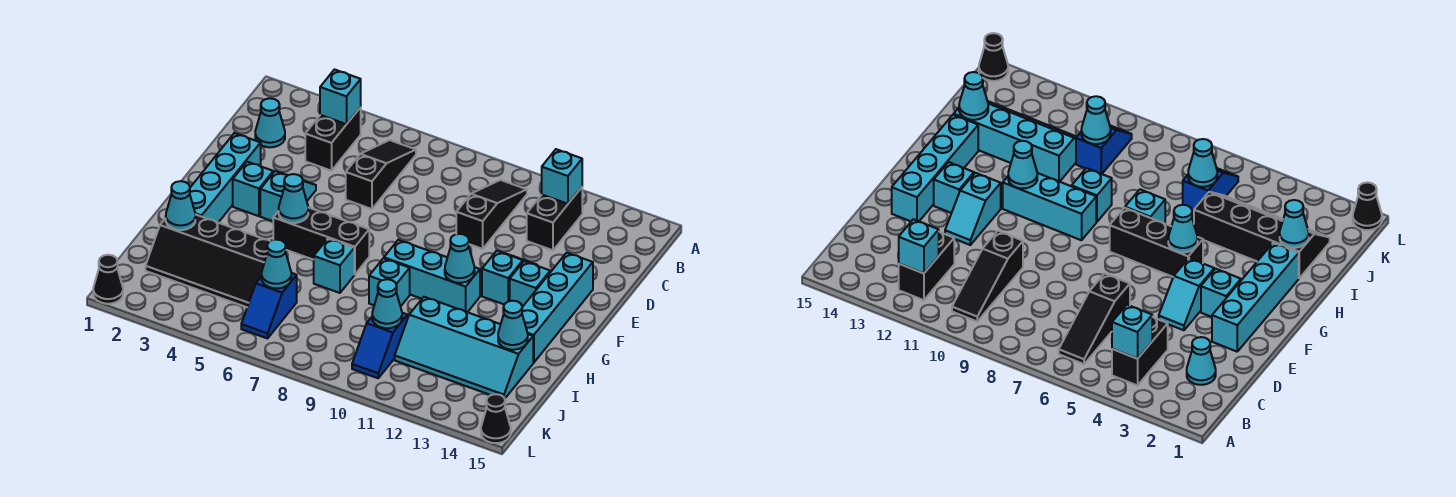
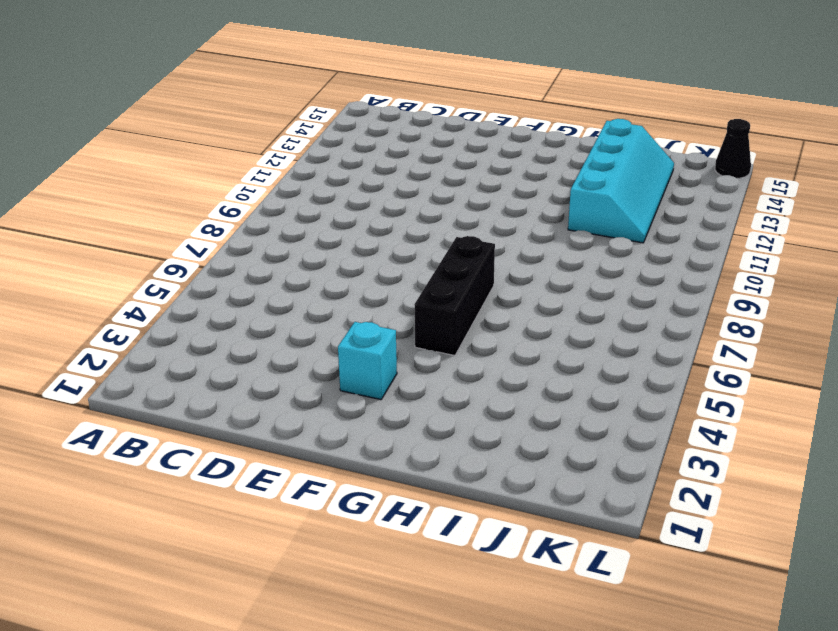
none -> black 1x2 brick [305,107,361,171]
none -> black 1x3 slope [346,140,416,209]
none -> black 1x3 slope [456,180,527,249]

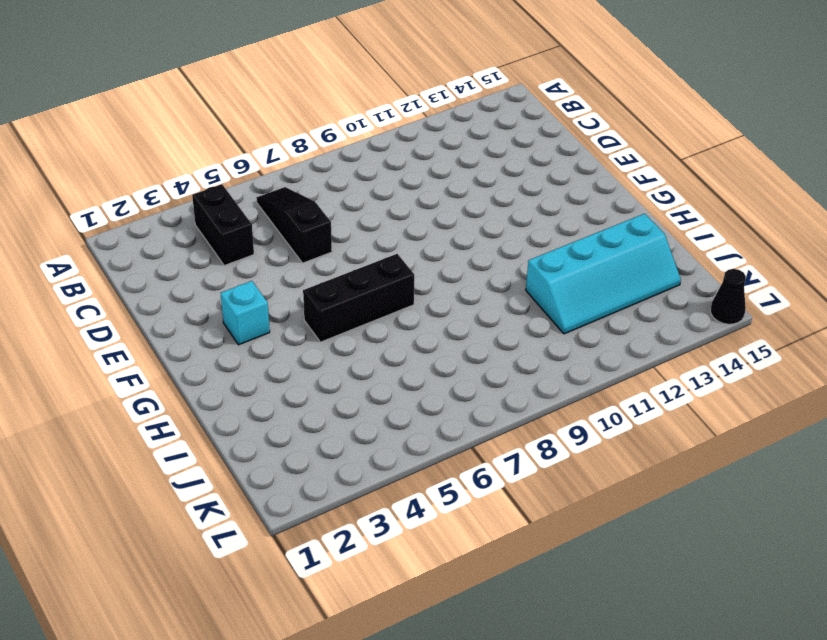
none -> black 1x3 slope [456,180,527,249]
none -> black 1x2 brick [527,187,582,250]
none -> cyan 1x1 cone [255,98,285,147]

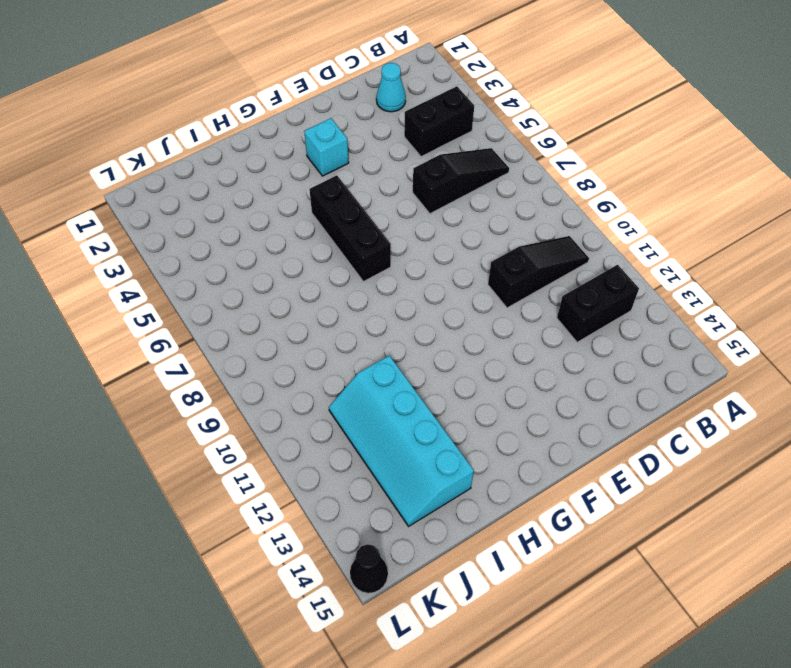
none -> cyan 1x4 brick [190,133,261,222]
none -> cyan 1x2 slope [260,171,316,221]
none -> cyan 1x2 slope [482,251,537,304]

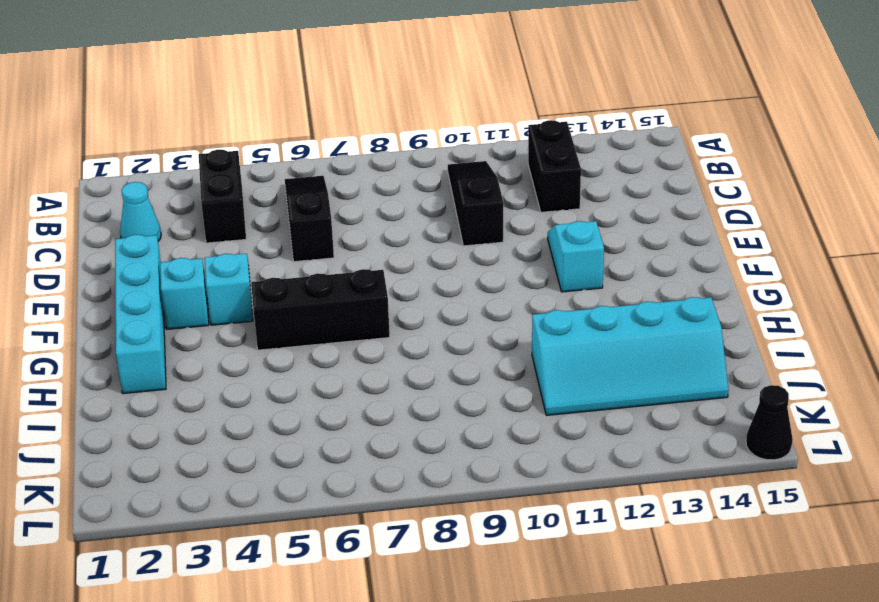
none -> cyan 1x4 brick [522,253,593,363]
none -> cyan 1x1 brick [510,261,550,307]
none -> cyan 1x3 brick [384,240,480,312]

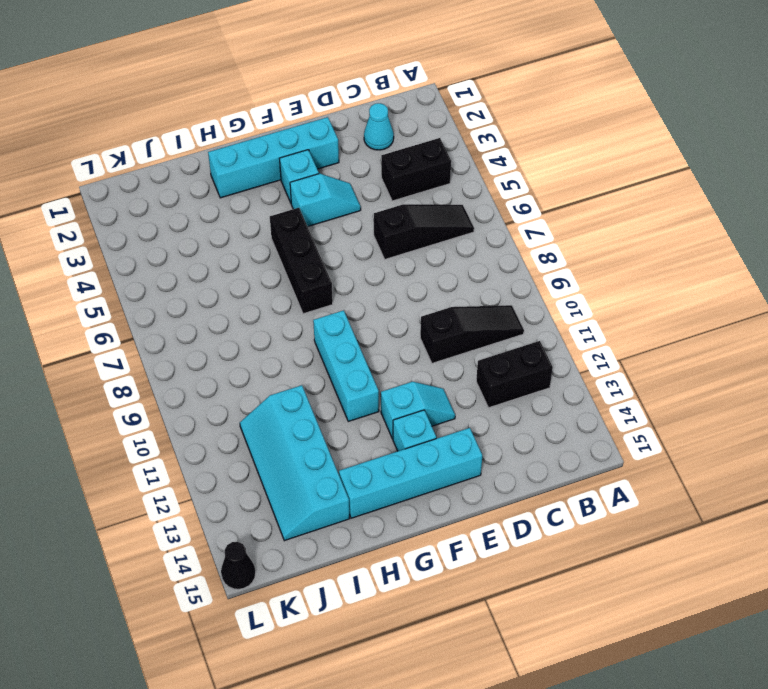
none -> cyan 1x1 brick [314,238,354,293]
none -> cyan 1x1 brick [369,258,410,307]
none -> black 2x4 slope [145,214,270,307]

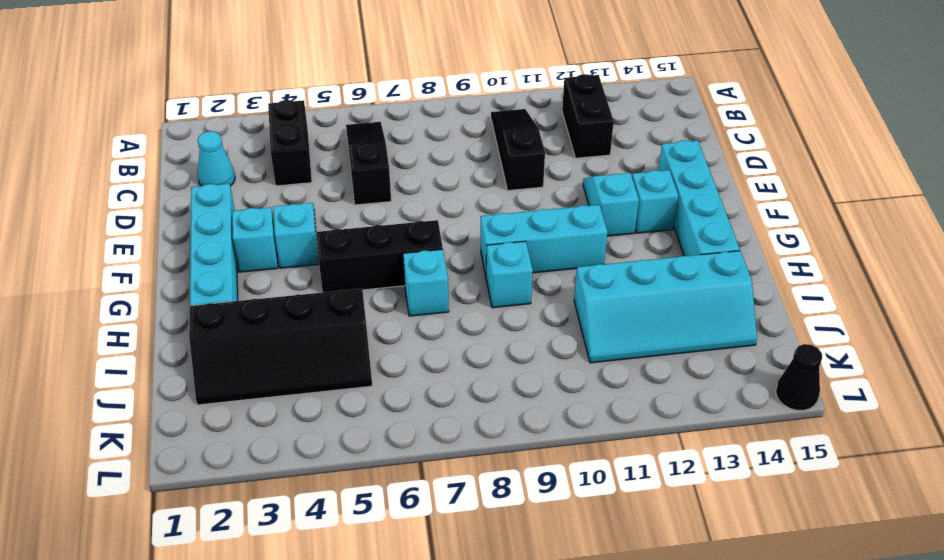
none -> blue 1x2 slope [241,273,297,338]
none -> blue 1x2 slope [352,313,408,378]
none -> black 1x1 cone [93,255,123,304]

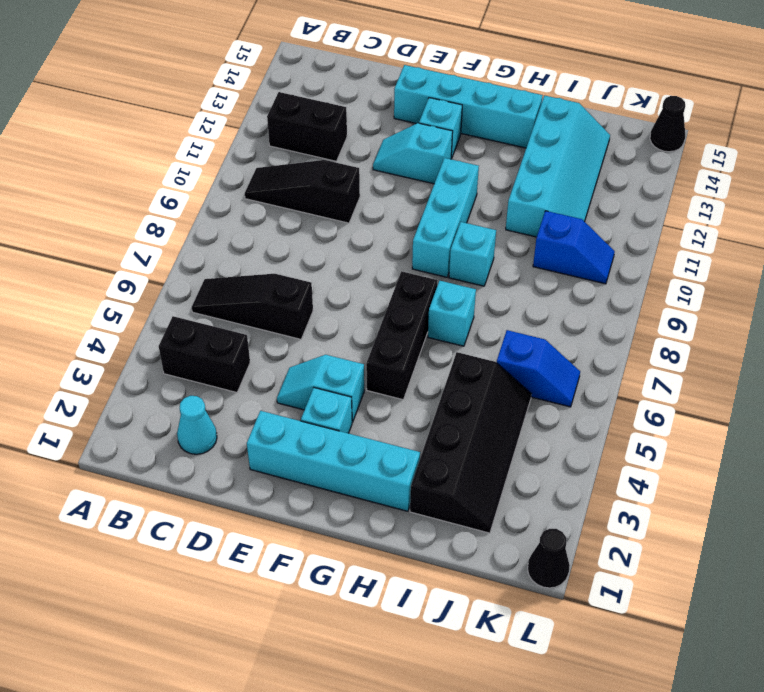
none -> cyan 1x1 brick [320,70,361,124]
none -> cyan 1x1 brick [542,149,582,204]
none -> cyan 1x1 cone [279,174,308,223]

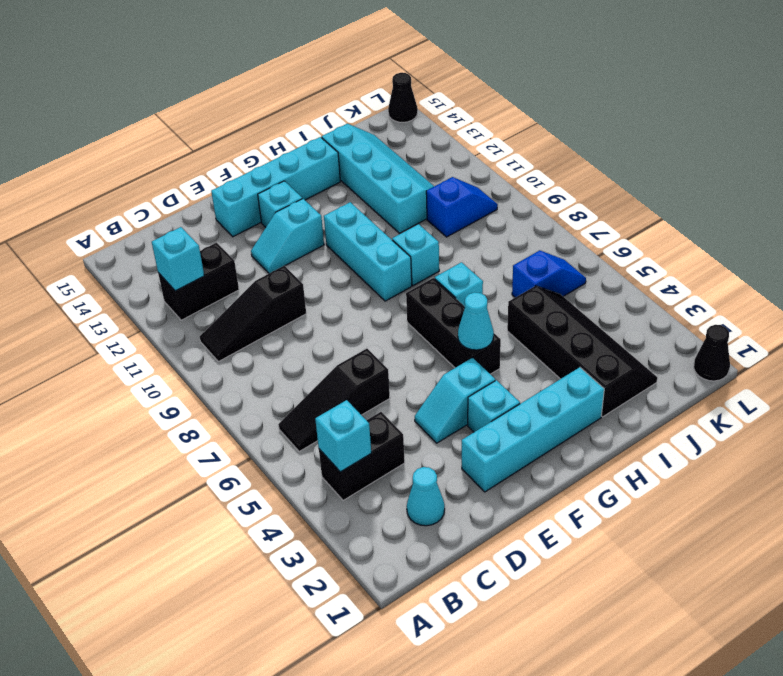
none -> cyan 1x1 cone [445,234,475,283]
none -> cyan 1x1 cone [166,181,195,230]
none -> cyan 1x1 cone [498,301,528,350]

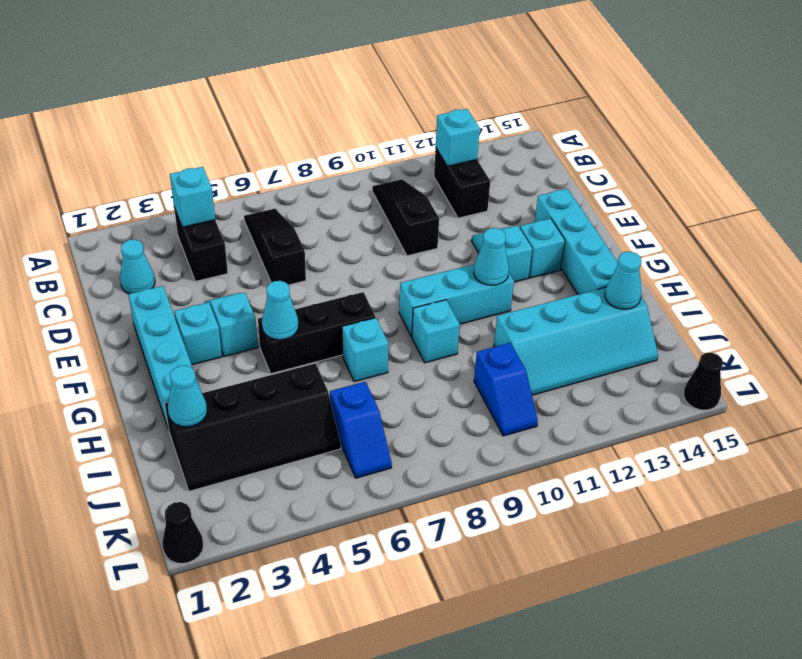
none -> cyan 1x1 cone [262,240,291,288]
none -> cyan 1x1 cone [372,279,402,328]

